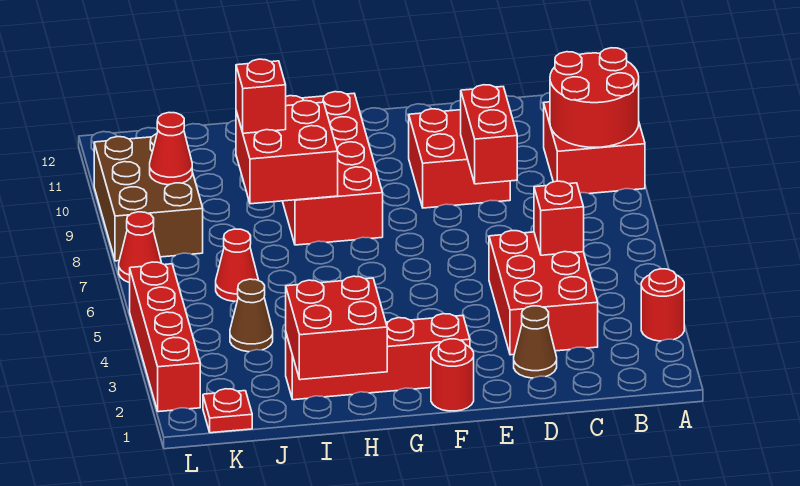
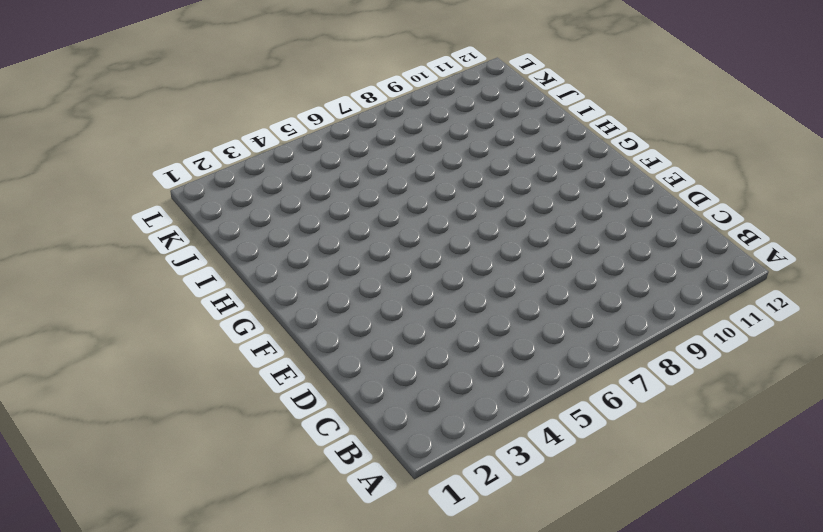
none -> red 1x1 round brick [641,269,684,341]
none -> red 2x2 brick [544,102,645,194]
none -> red 2x3 brick [489,231,598,355]

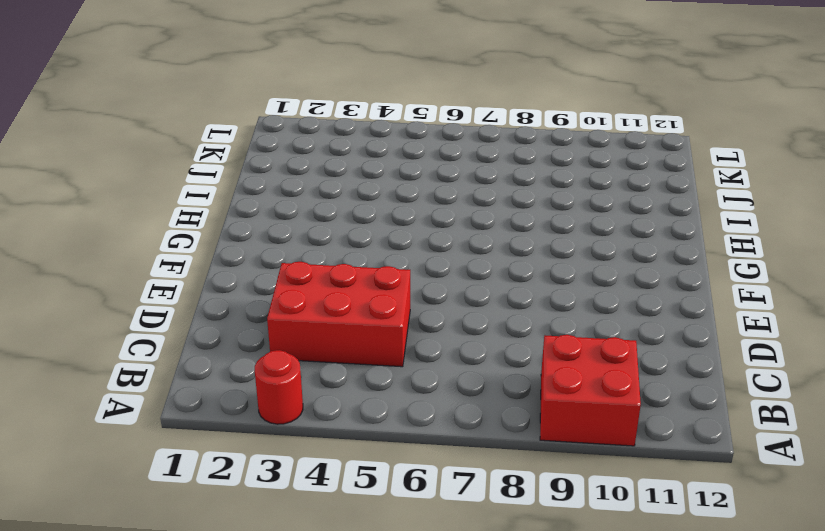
none -> brown 1x1 cone [514,306,557,378]
none -> red 2x2 brick [409,109,510,208]
none -> red 1x1 round brick [431,339,474,411]

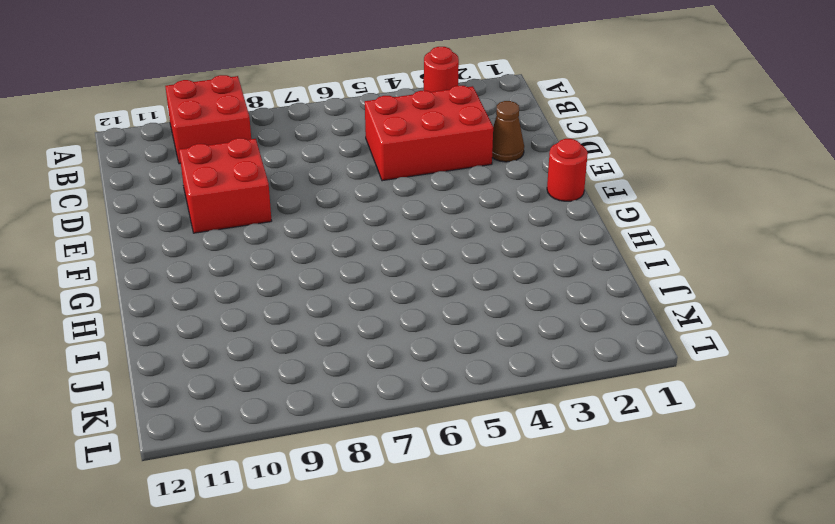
none -> red 1x4 brick [286,314,470,400]
none -> red 2x4 brick [283,92,383,245]
none -> brown 1x1 cone [230,279,273,352]

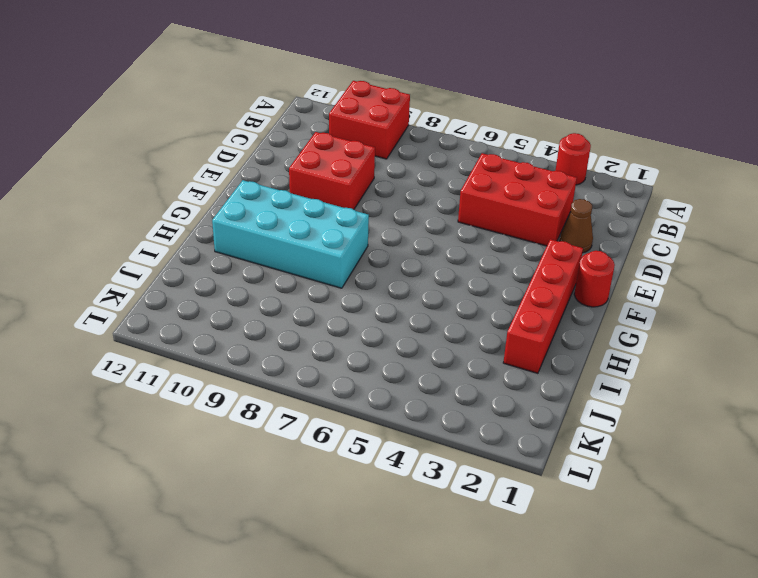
cyan 2x4 brick [212,180,369,288] -> red 2x4 brick [283,92,383,245]
none -> brown 1x1 cone [230,279,273,352]
none -> red 1x1 cone [216,229,259,301]
none -> red 1x1 plate [203,389,252,433]

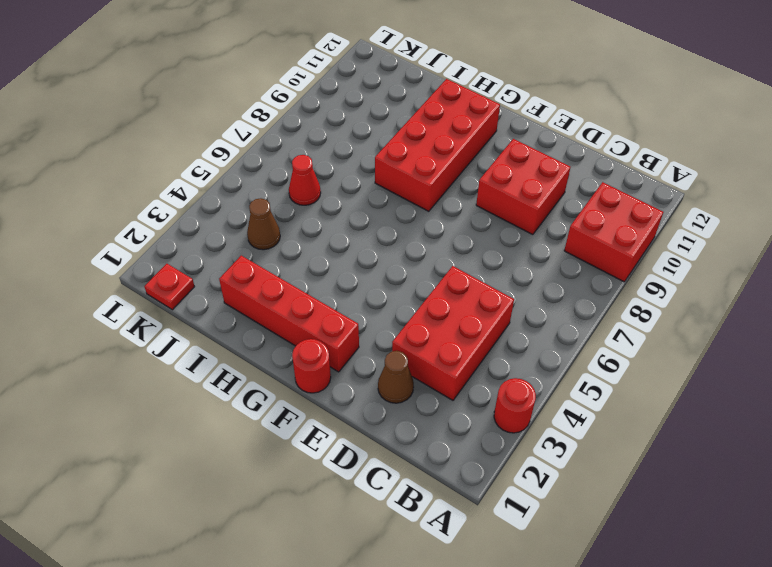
none -> brown 2x3 brick [94,134,203,261]
none -> red 1x4 brick [130,262,200,412]
none -> red 1x1 cone [119,212,161,283]

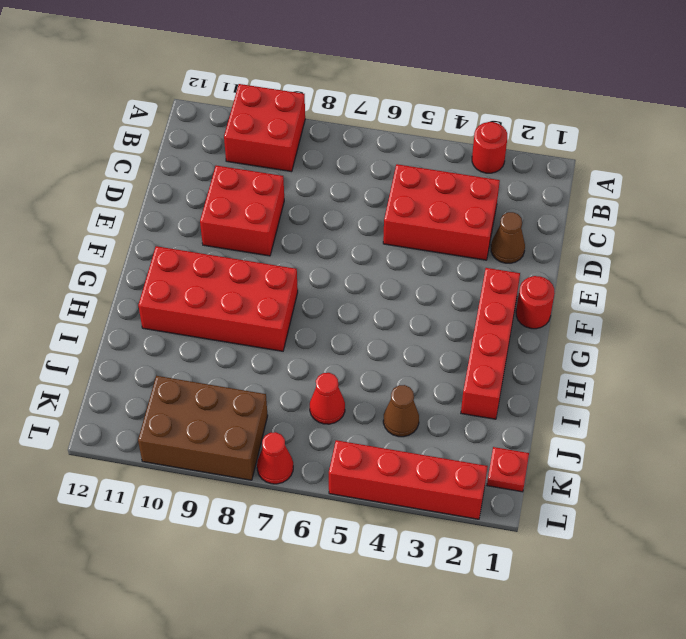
none -> red 2x2 round brick [550,48,639,147]
none -> red 1x1 brick [534,181,584,255]
none -> red 1x2 brick [461,85,517,184]

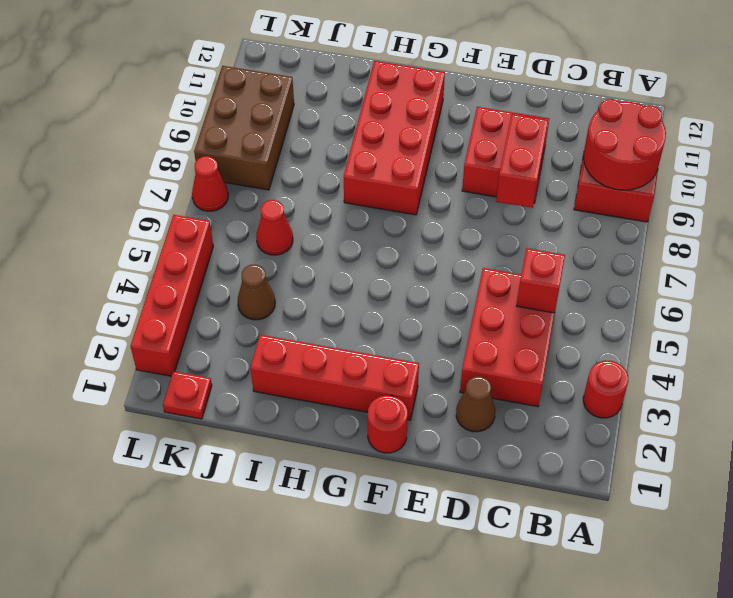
none -> red 2x2 brick [286,276,387,380]
none -> red 2x2 brick [236,101,338,204]
none -> red 1x1 cone [150,113,192,185]

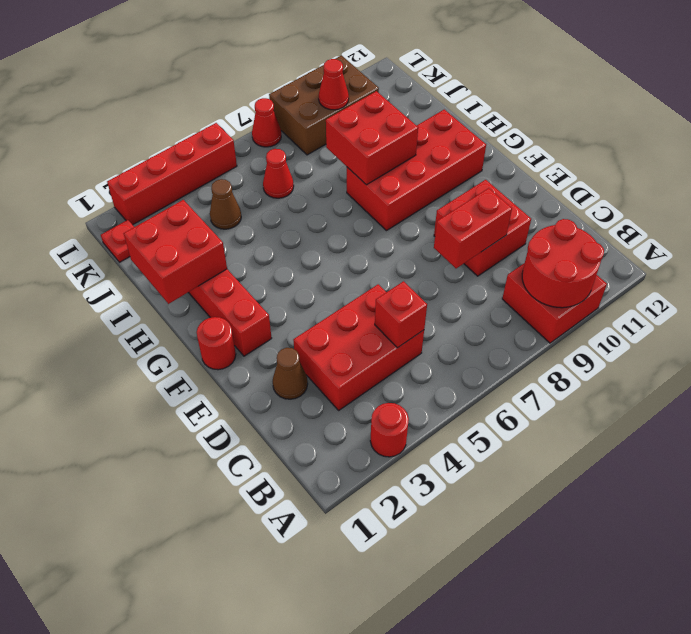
none -> red 1x1 brick [236,59,286,133]

